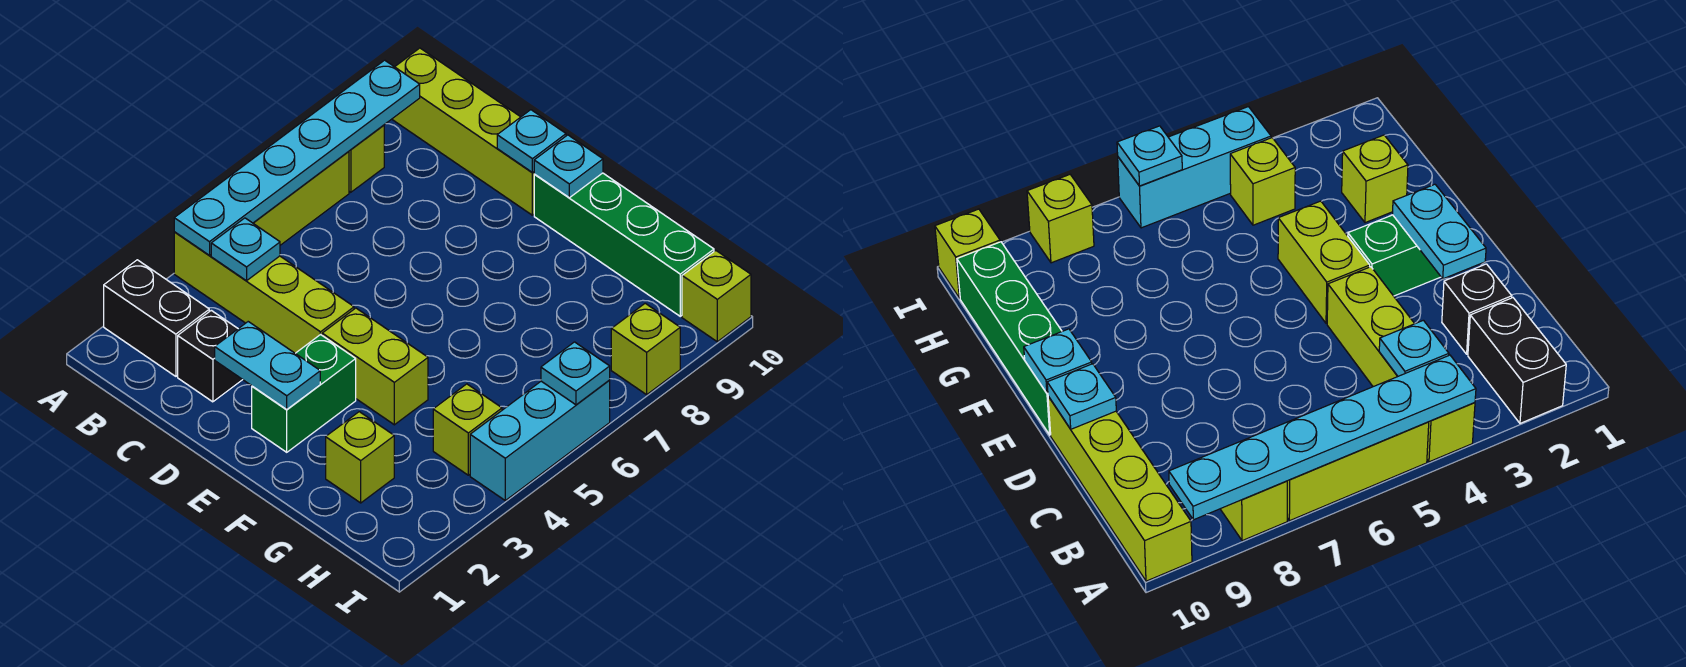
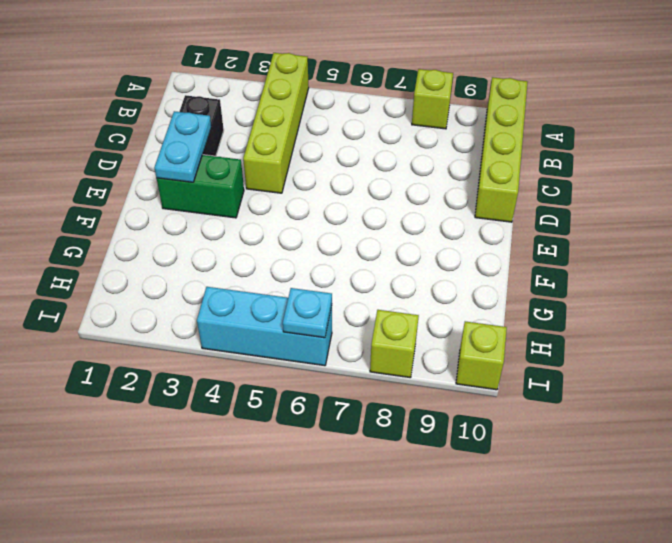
none -> black 1x2 brick [104,260,209,376]
none -> lime 1x3 brick [253,151,349,245]
none -> lime 1x2 brick [322,308,428,425]

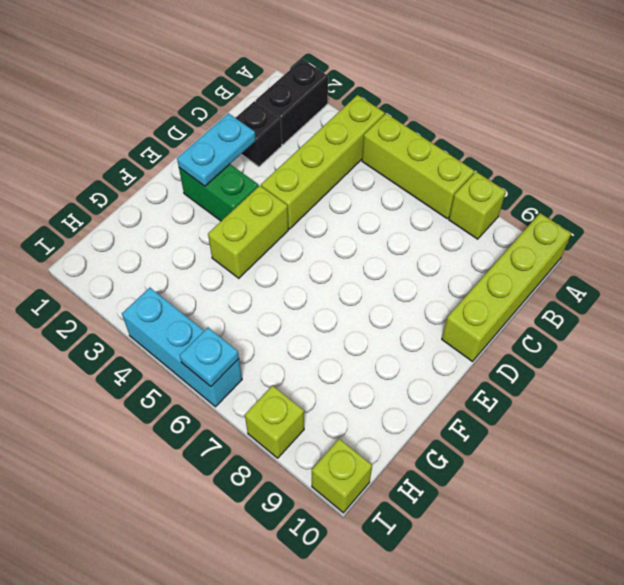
none -> green 1x4 brick [534,173,714,316]
none -> lime 1x1 brick [326,412,394,503]
none -> lime 1x1 brick [433,384,502,475]

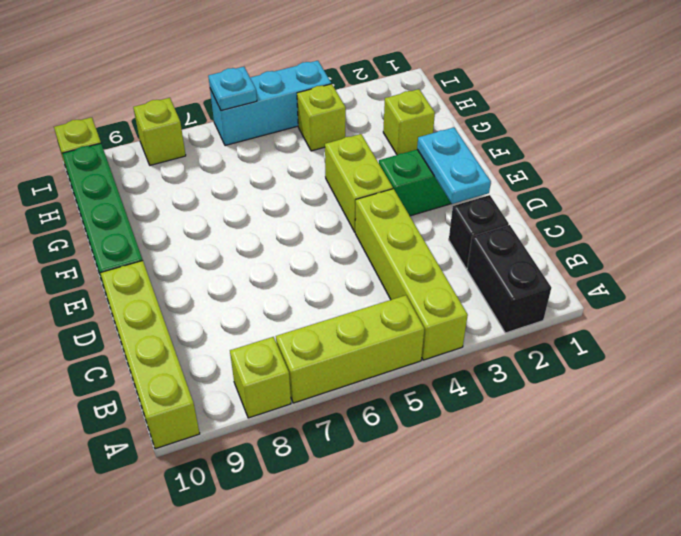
none -> cyan 1x6 plate [174,60,420,255]
none -> cyan 1x1 plate [211,218,280,281]
none -> cyan 1x1 plate [497,110,566,172]

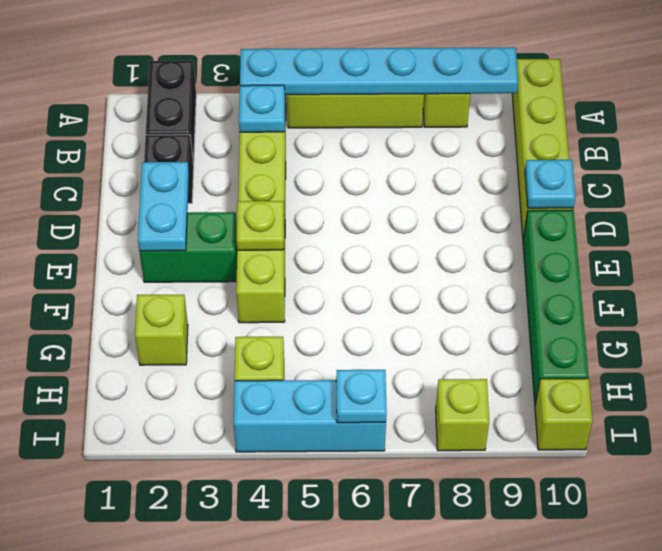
lime 1x1 plate [236,201,284,250] -> none
none -> cyan 1x1 plate [534,135,603,198]

